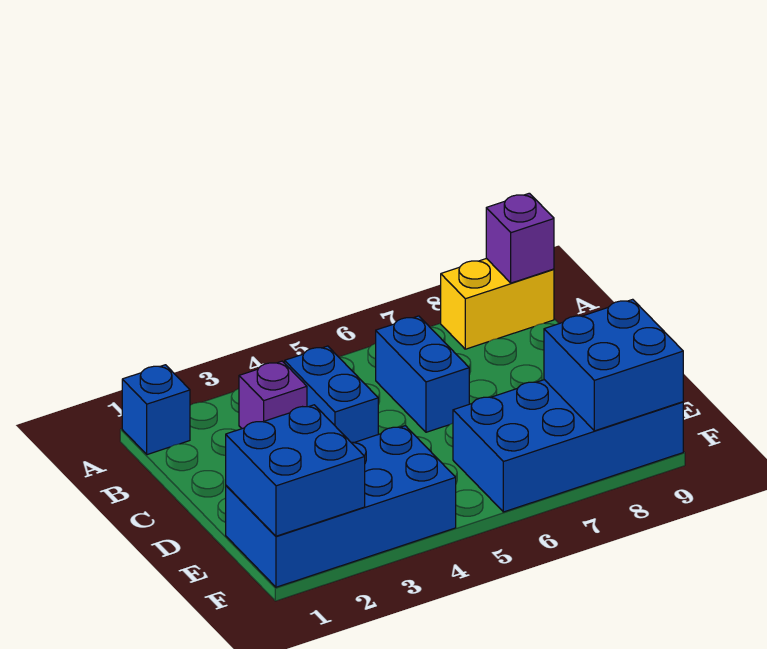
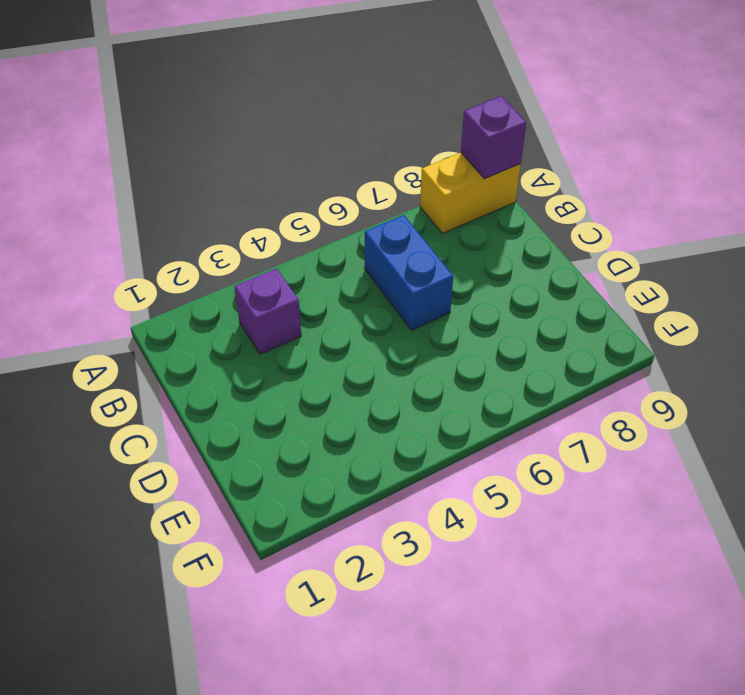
none -> blue 1x1 brick [122,365,190,455]
none -> blue 1x2 brick [285,346,378,443]

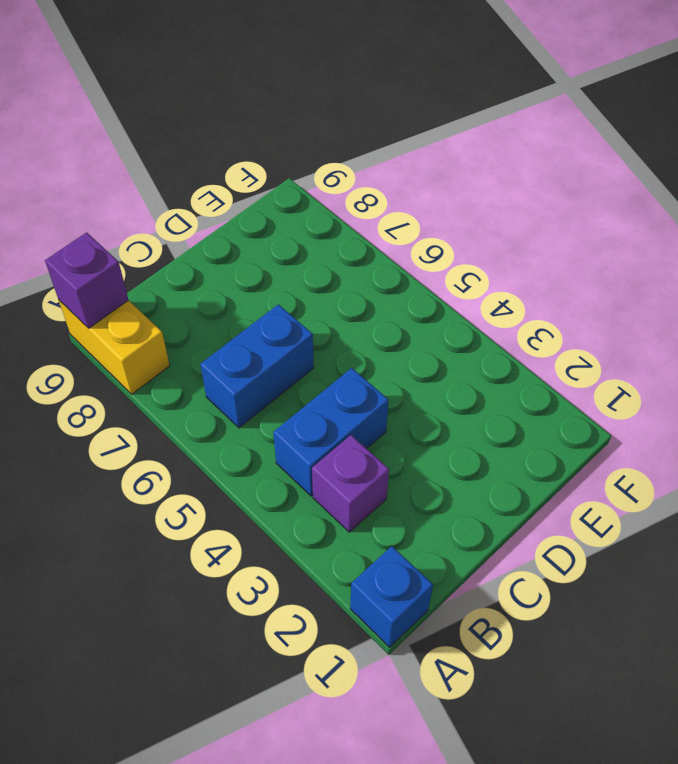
none -> blue 2x4 brick [226,426,456,587]
none -> blue 2x4 brick [453,380,683,512]

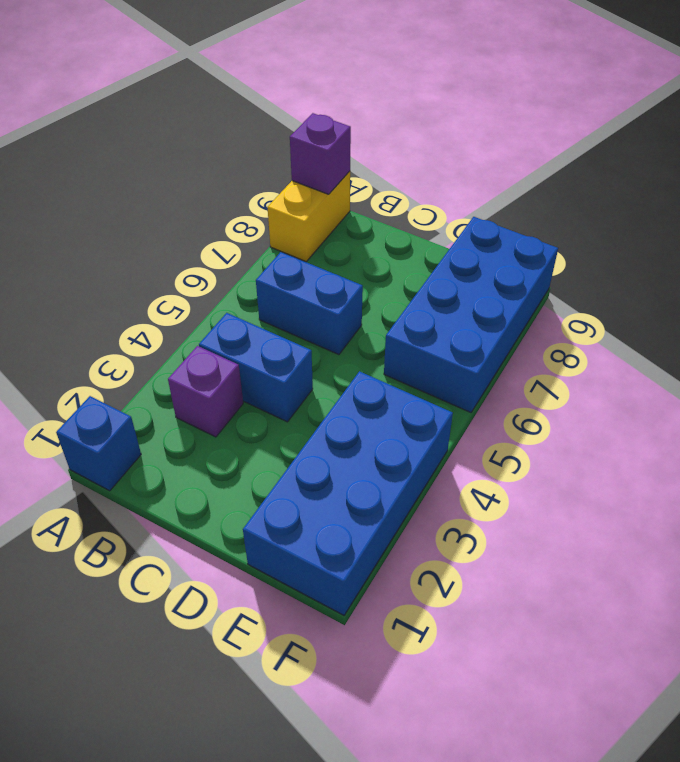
none -> blue 2x2 brick [226,405,365,536]
none -> blue 2x2 brick [544,299,683,431]

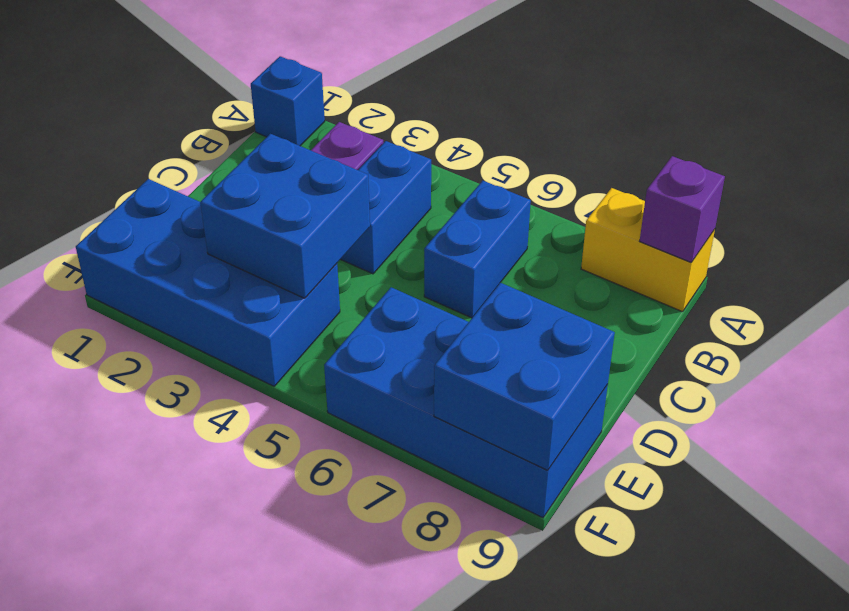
blue 2x2 brick [200,134,370,298] -> blue 2x2 brick moved to [226,405,365,536]

